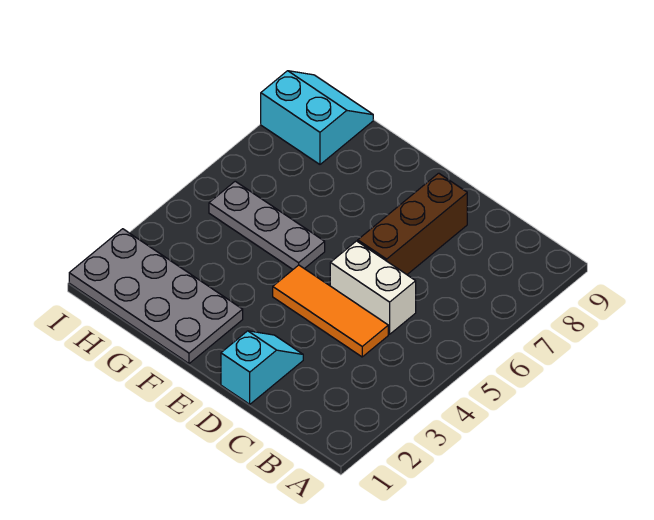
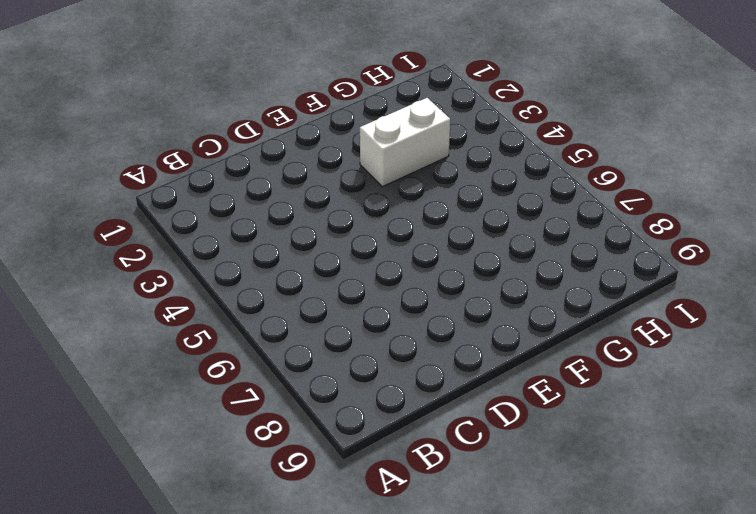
white 1x2 brick [360,98,450,187] -> white 1x2 brick moved to [330,241,416,334]
none -> orange 1x3 tile [273,265,388,357]
none -> cyan 1x2 slope [221,331,303,404]

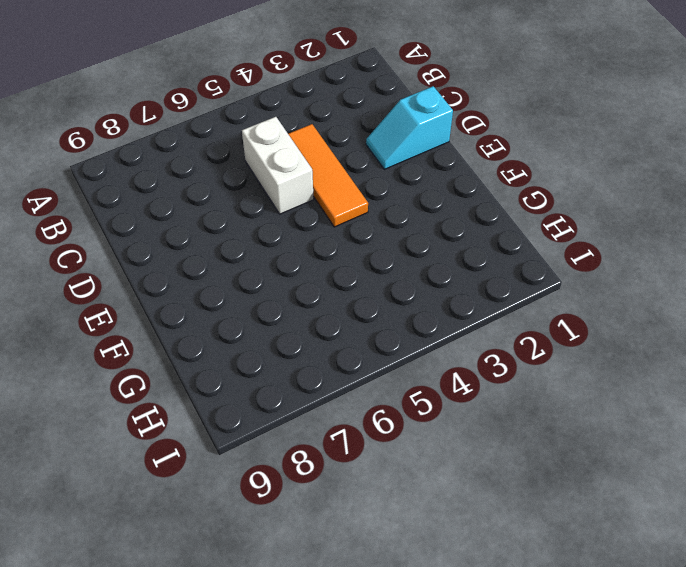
none -> brown 1x3 brick [358,173,467,274]
none -> grey 2x4 plate [69,229,243,364]

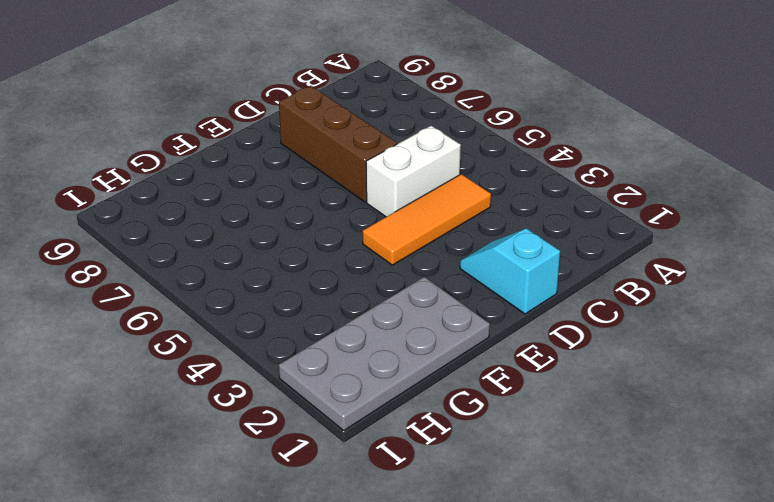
none -> grey 1x3 plate [209,181,325,269]
none -> cyan 2x2 slope [261,71,373,164]

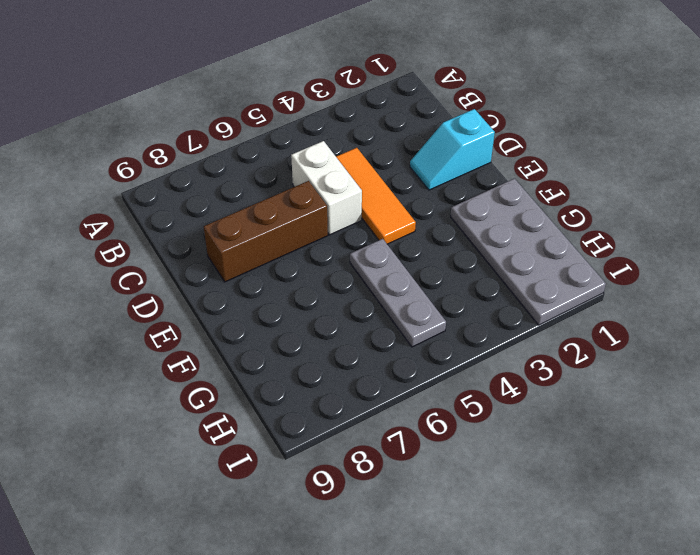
none -> cyan 2x2 slope [261,71,373,164]

